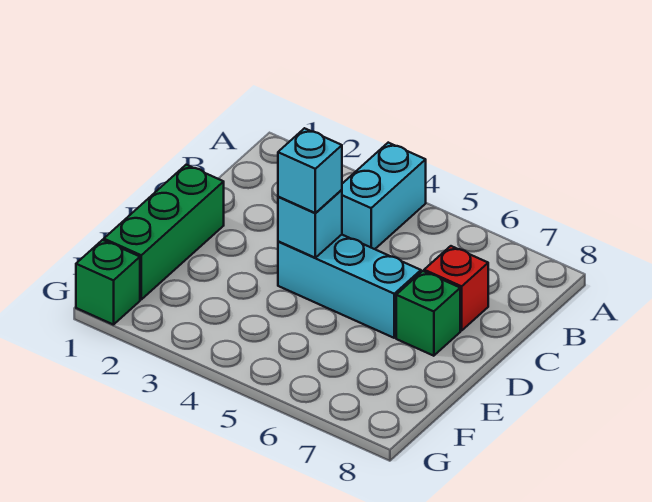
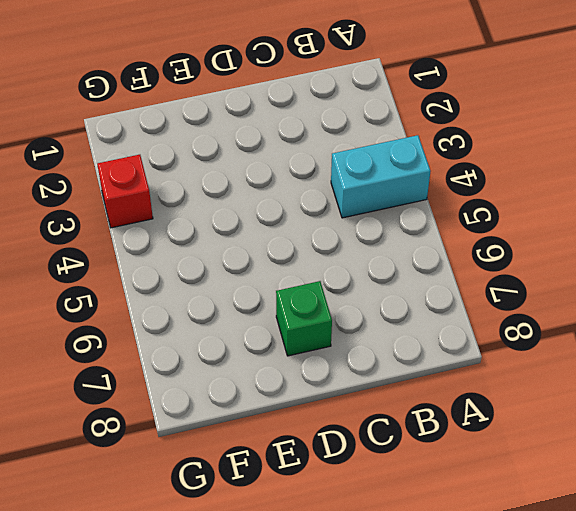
red 1x1 brick [97,155,153,228] -> red 1x1 brick moved to [424,246,488,331]
none -> green 1x3 brick [104,165,224,299]
none -> cyan 1x3 brick [278,235,421,338]

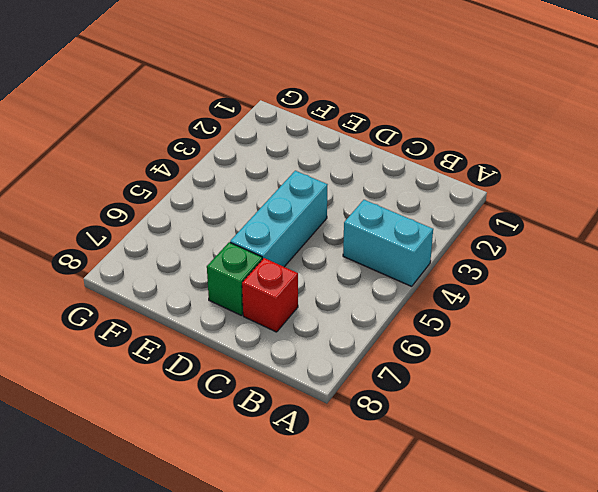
none -> green 1x3 brick [104,165,224,299]
none -> green 1x1 brick [76,240,140,325]

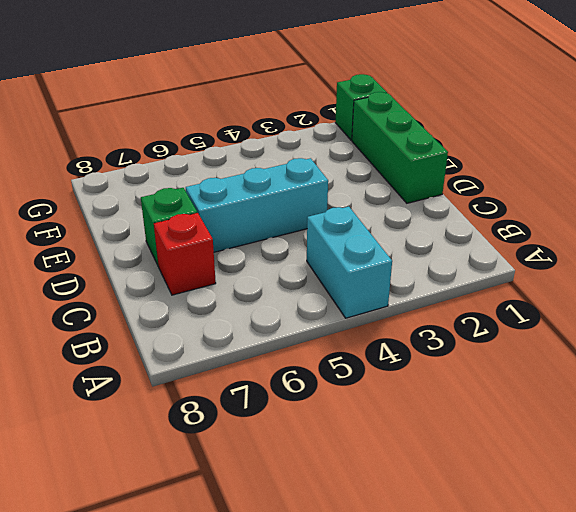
none -> cyan 1x1 brick [278,190,342,258]
none -> cyan 1x1 brick [278,128,342,213]

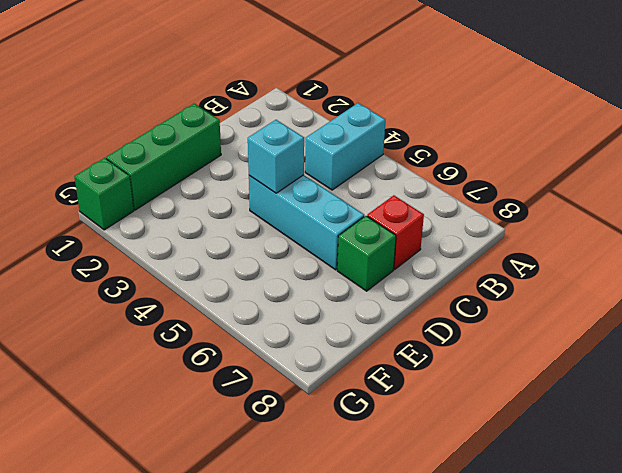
none -> cyan 1x1 brick [278,128,342,213]

